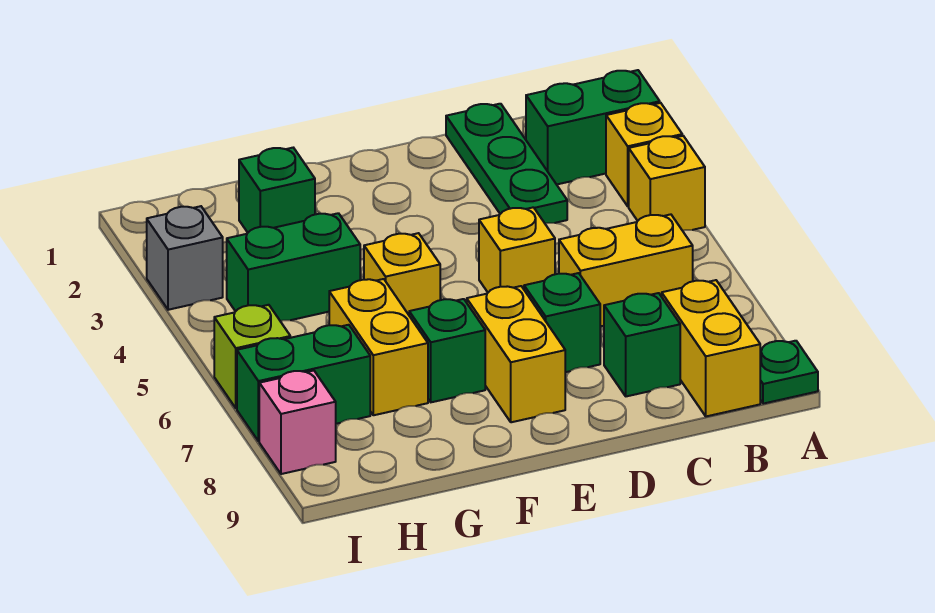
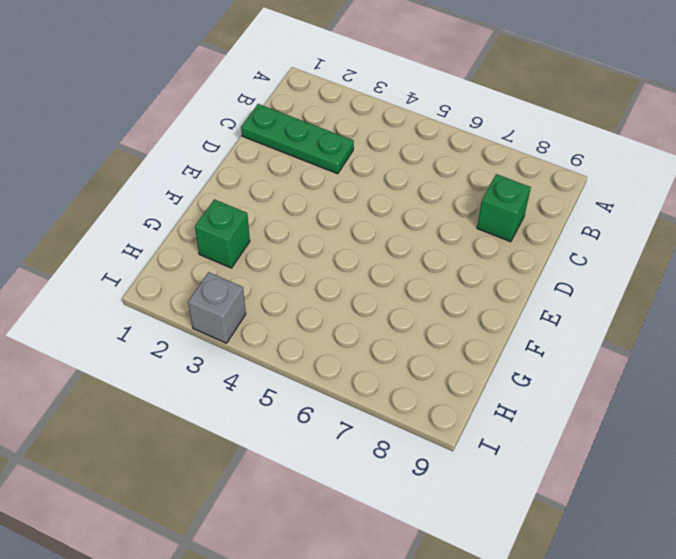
none -> green 1x2 brick [526,70,660,185]
none -> yellow 1x1 brick [606,103,682,206]
none -> yellow 1x1 brick [629,136,705,231]

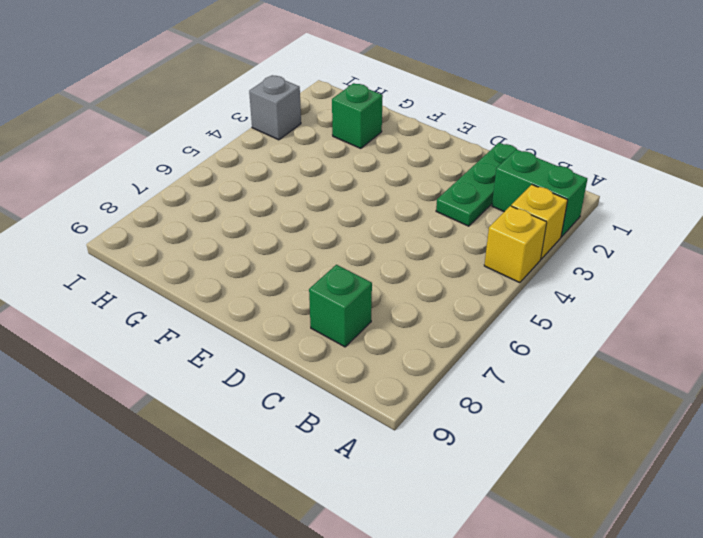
none -> green 1x1 plate [760,341,818,404]
none -> yellow 1x2 brick [559,214,693,326]
none -> yellow 1x2 brick [662,280,760,416]

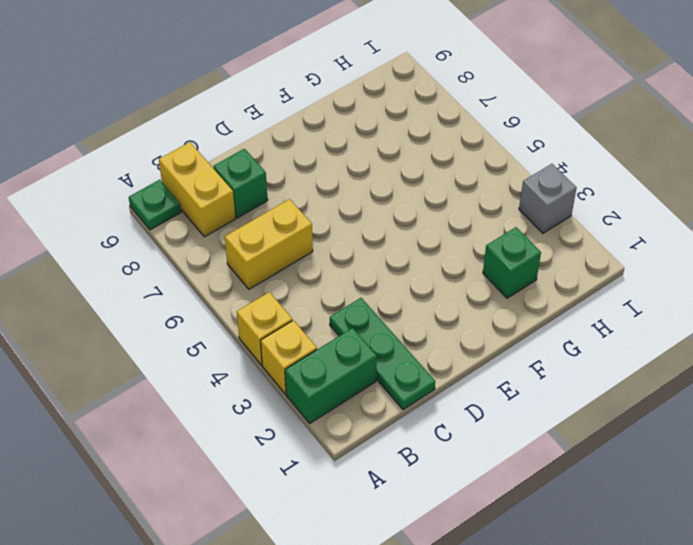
none -> yellow 1x1 brick [479,207,555,292]
none -> green 1x1 brick [524,273,600,372]
none -> yellow 1x2 brick [467,286,565,422]

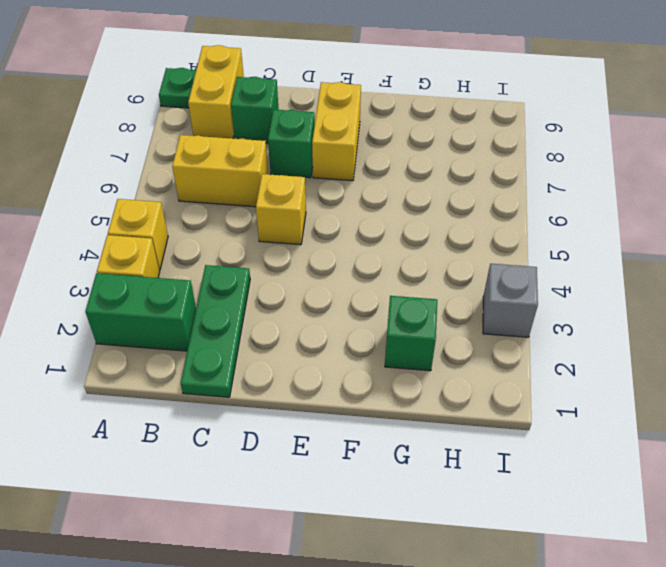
none -> yellow 1x1 brick [364,233,440,315]
none -> green 1x1 brick [409,299,485,402]
none -> green 1x2 brick [227,213,360,321]

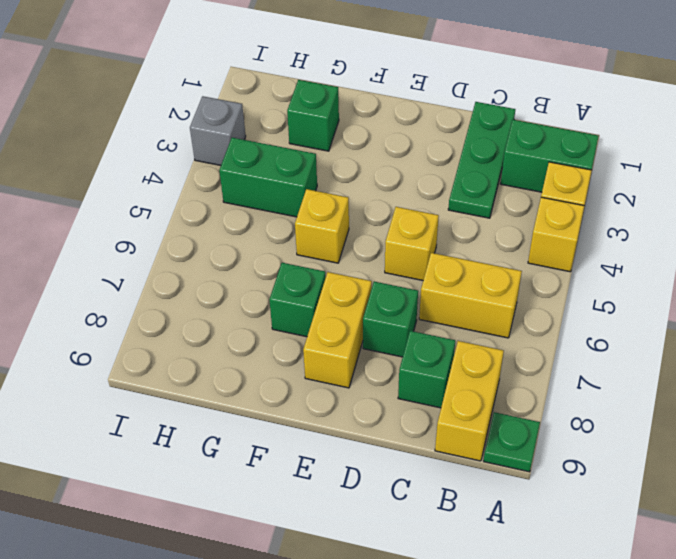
none -> yellow 1x2 brick [329,279,428,415]
none -> green 1x2 brick [237,325,370,441]
none -> lime 1x1 brick [214,305,290,408]

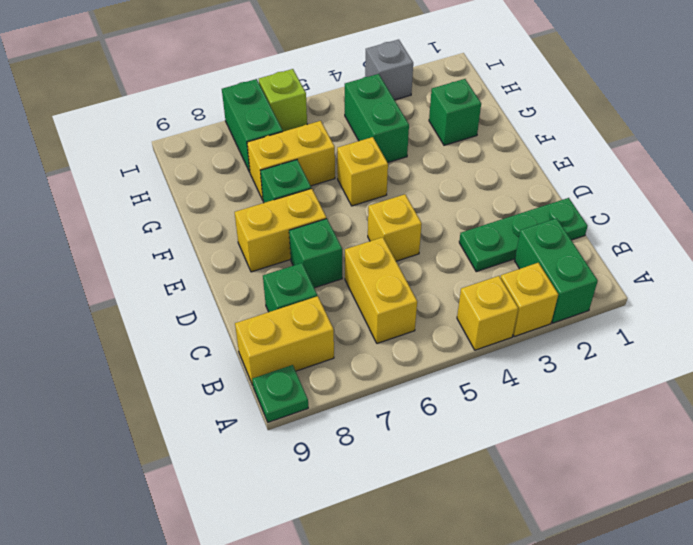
none -> pink 1x1 brick [259,371,336,474]

